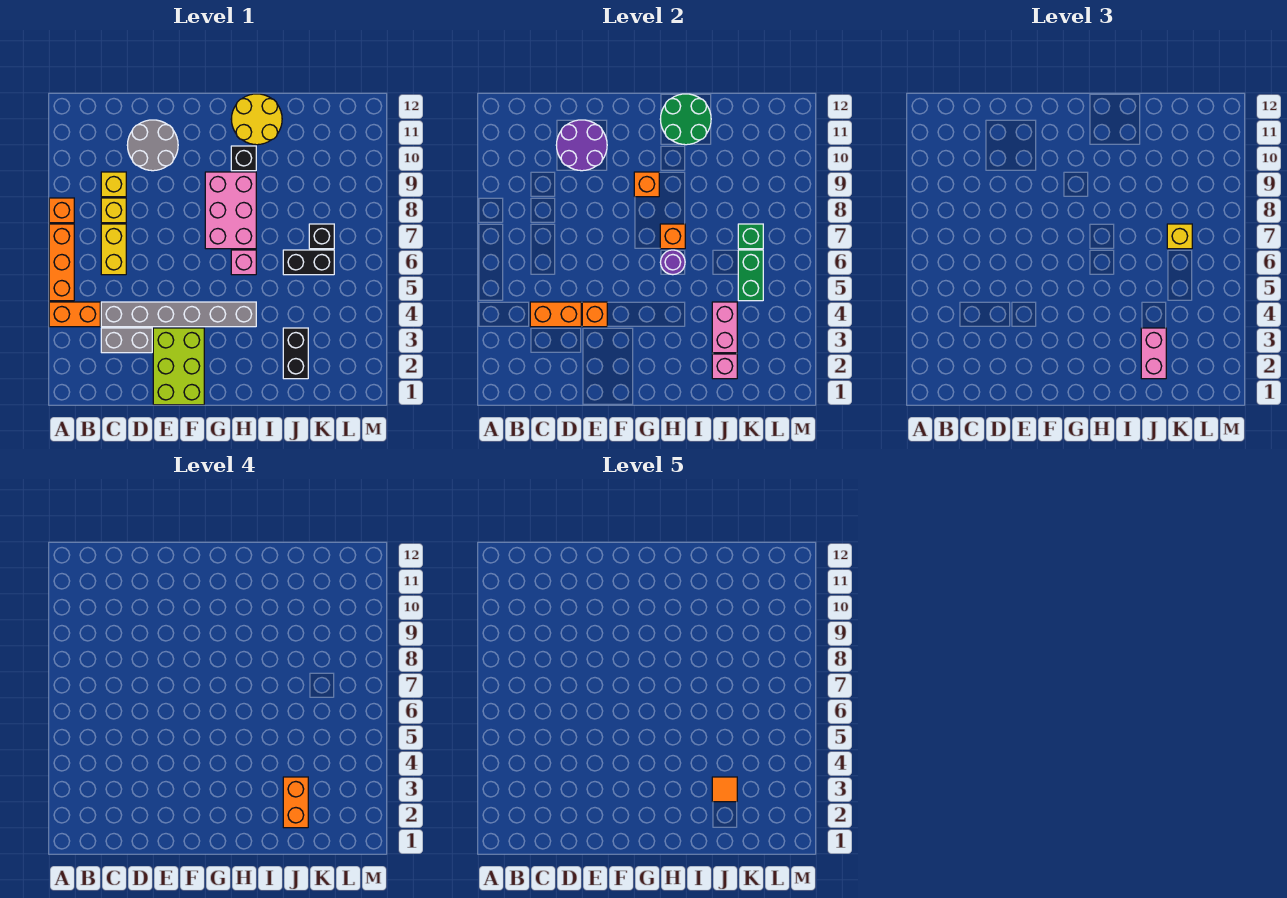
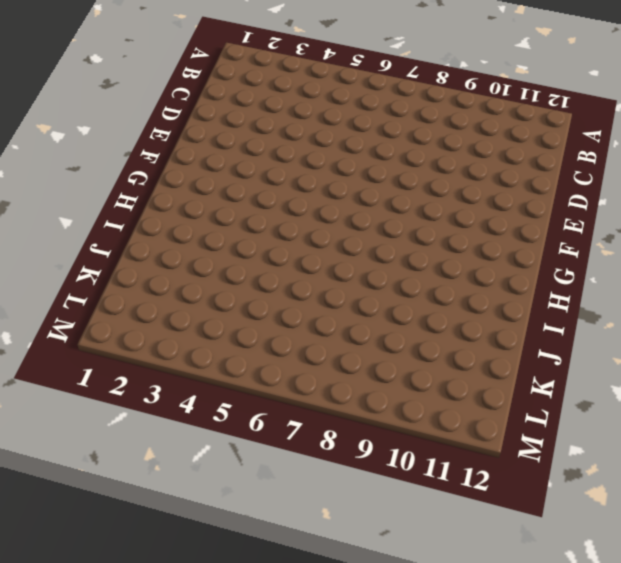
none -> orange 1x2 brick [49,302,100,327]
none -> orange 1x3 brick [49,224,74,301]
none -> orange 1x1 brick [49,198,74,223]
none -> grey 1x2 brick [101,328,152,353]

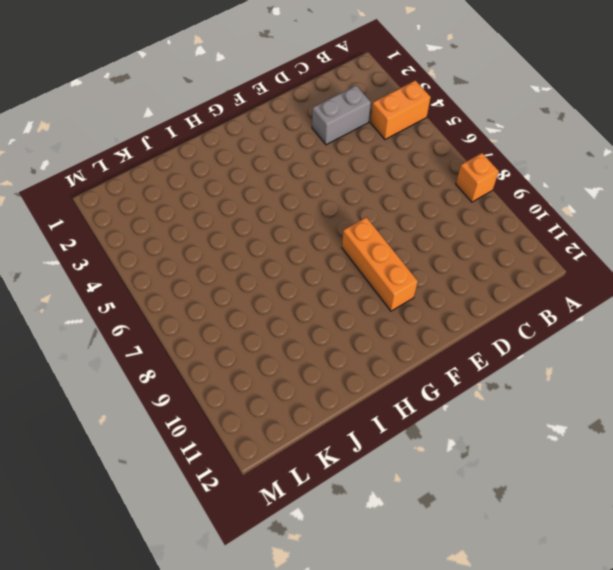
orange 1x3 brick [342,217,418,311] -> orange 1x3 brick moved to [49,224,74,301]
none -> grey 1x6 brick [101,302,256,327]
none -> yellow 1x2 brick [101,224,126,275]
none -> yellow 1x1 brick [101,198,126,223]
none -> yellow 1x1 brick [101,172,126,197]

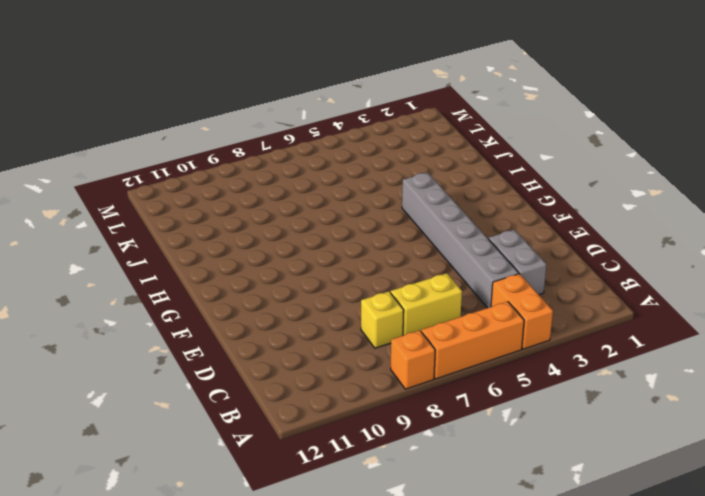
none -> yellow 1x1 brick [101,172,126,197]
none -> grey 2x2 round brick [127,120,178,171]
none -> lime 2x3 brick [153,328,204,405]
none -> pink 2x3 brick [205,172,256,249]

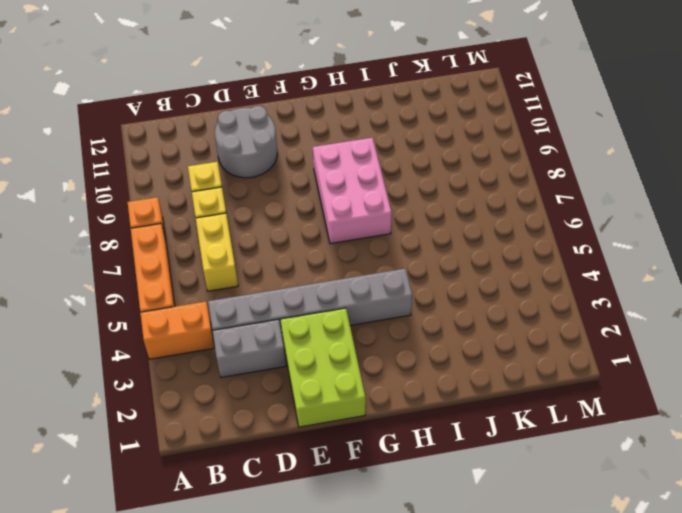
none -> pink 1x1 brick [231,250,256,275]
none -> black 1x1 brick [231,146,256,171]
none -> yellow 2x2 round brick [231,94,282,145]
none -> black 1x2 brick [283,328,308,379]

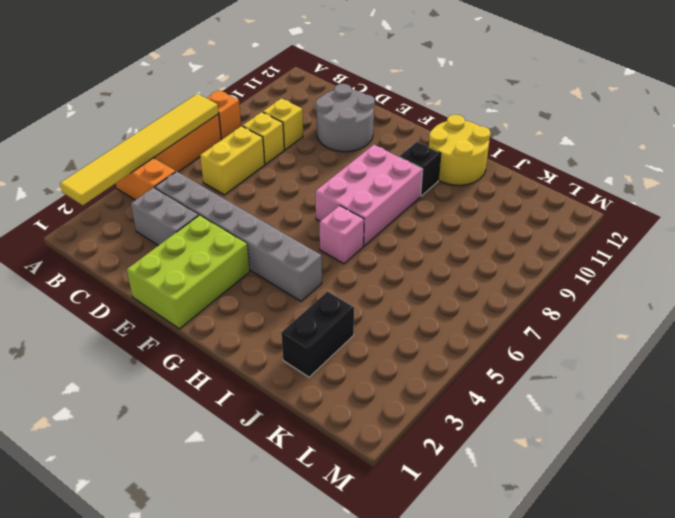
yellow 1x6 tile [60,94,219,205] -> none
none -> black 1x2 brick [283,250,334,275]
none -> black 1x1 brick [309,224,334,249]
none -> orange 1x2 brick [530,302,581,327]
none -> purple 2x2 round brick [556,120,607,171]

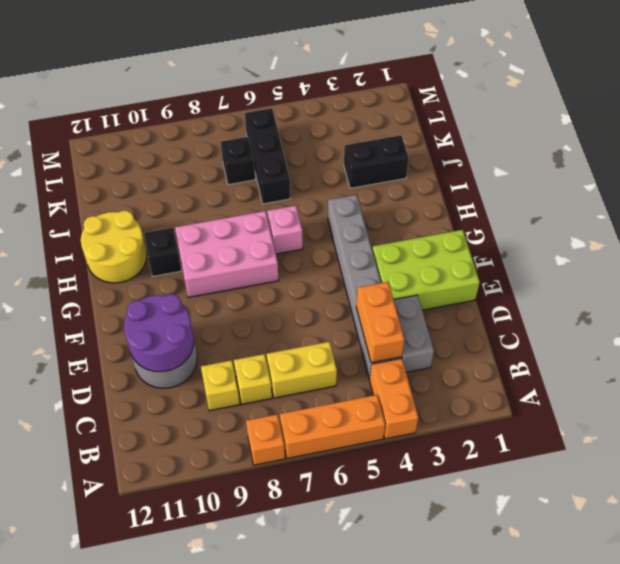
black 1x3 brick [245,108,290,204] -> black 1x2 brick [283,250,334,275]
none -> orange 1x1 brick [582,302,607,327]
none -> orange 1x1 brick [634,172,659,197]
none -> purple 1x1 round brick [660,250,685,275]
none -> orange 1x1 brick [660,224,685,249]

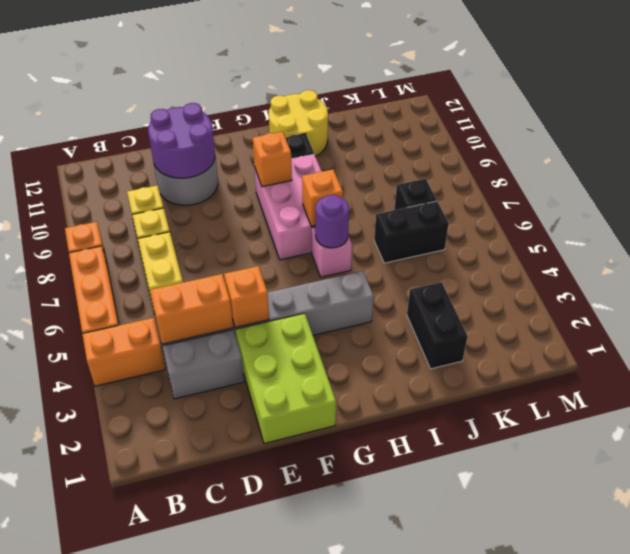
none -> green 2x2 round brick [660,94,711,145]
none -> pink 1x1 brick [712,354,737,379]
none -> pink 1x2 brick [712,302,737,353]
none -> green 1x2 brick [738,250,763,301]

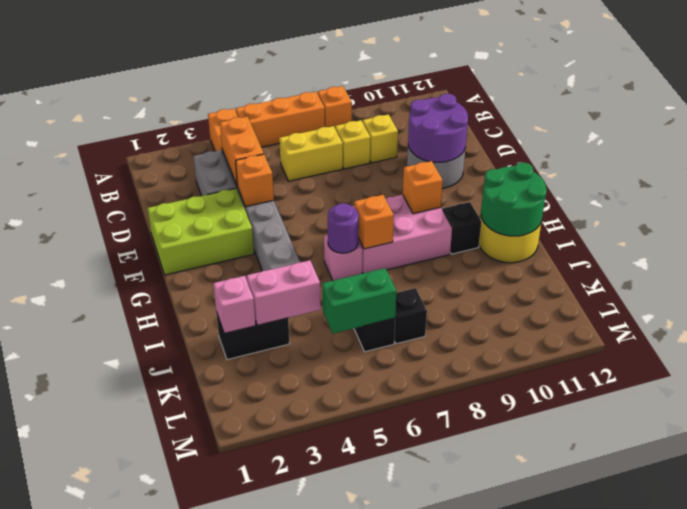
none -> green 1x1 brick [738,224,763,249]
none -> pink 1x2 brick [1141,328,1166,379]
none -> yellow 1x1 brick [1167,224,1192,249]
none -> orange 1x2 brick [283,777,308,828]

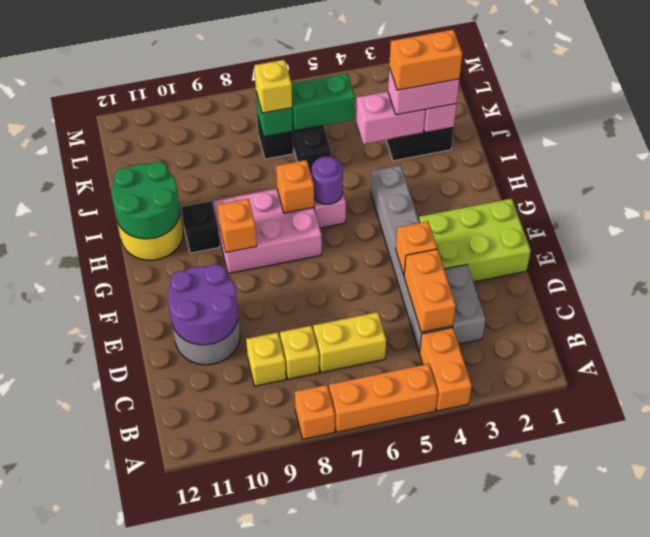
none -> orange 1x1 tile [712,777,737,802]

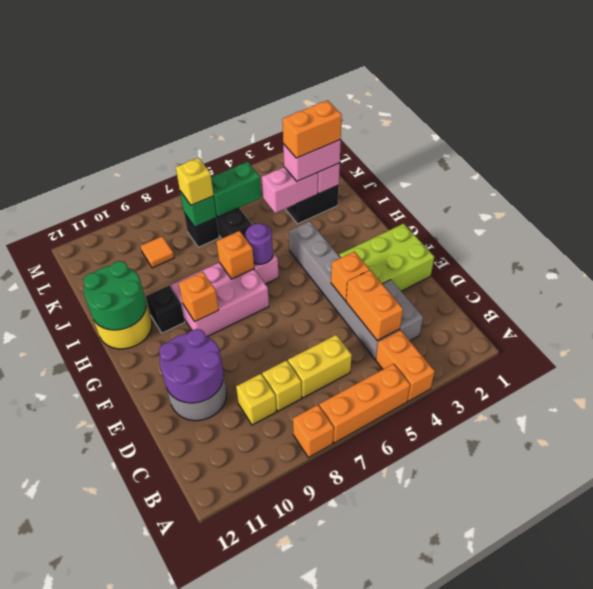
orange 1x1 tile [141,236,174,268] -> orange 1x1 tile moved to [712,777,737,802]

